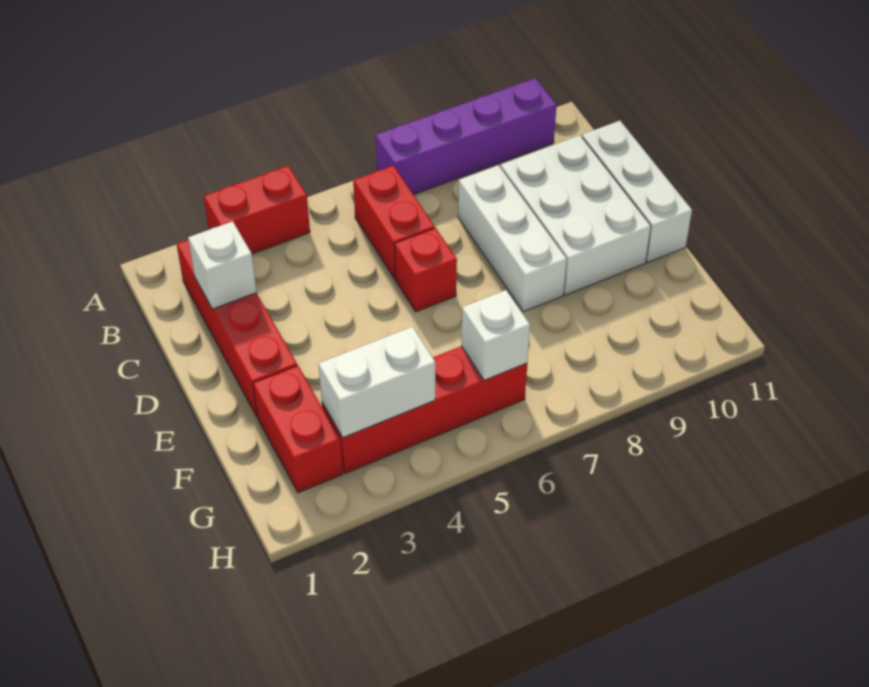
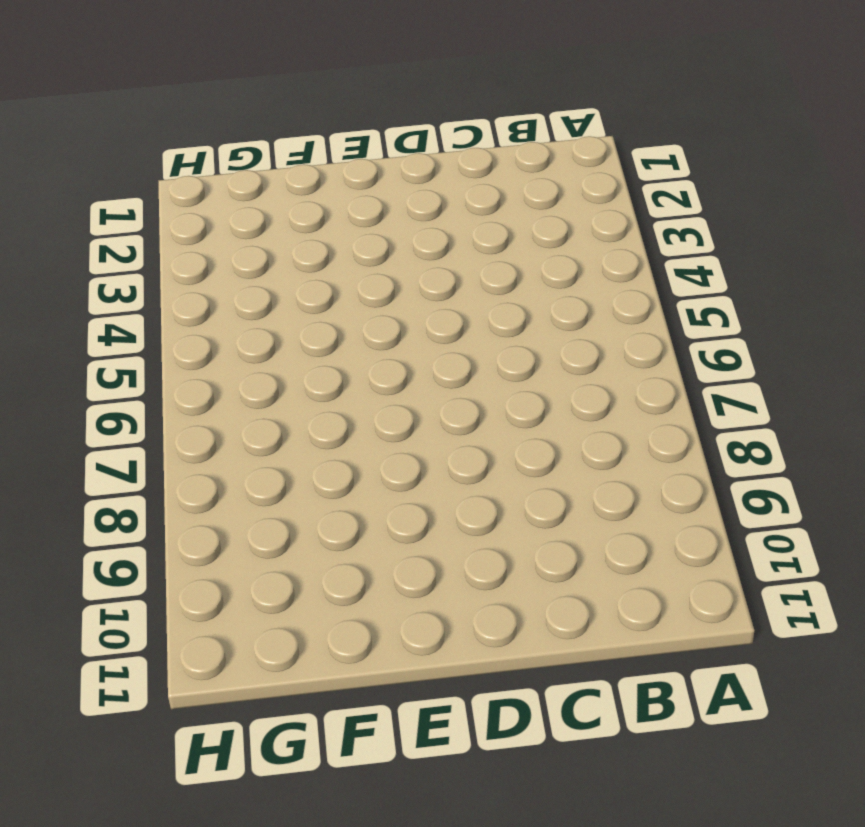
none -> red 1x2 brick [204,166,310,254]
none -> purple 1x4 brick [375,78,557,195]
none -> red 1x4 brick [177,240,297,416]

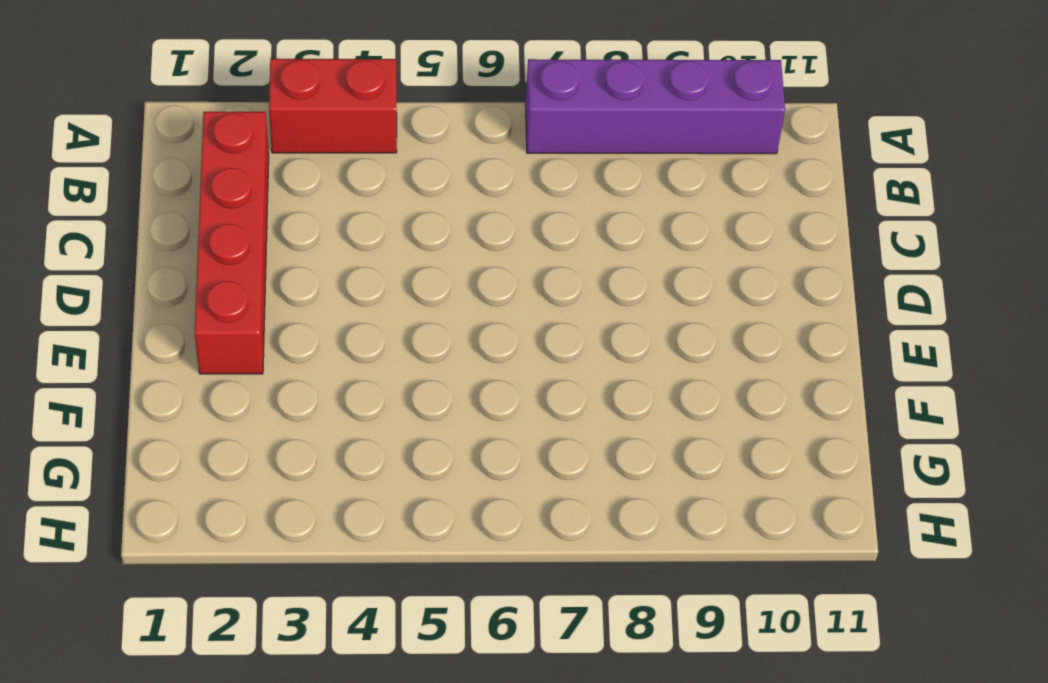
none -> red 1x2 brick [353,166,435,279]
none -> white 1x3 brick [458,165,567,312]
none -> white 2x3 brick [500,135,651,295]

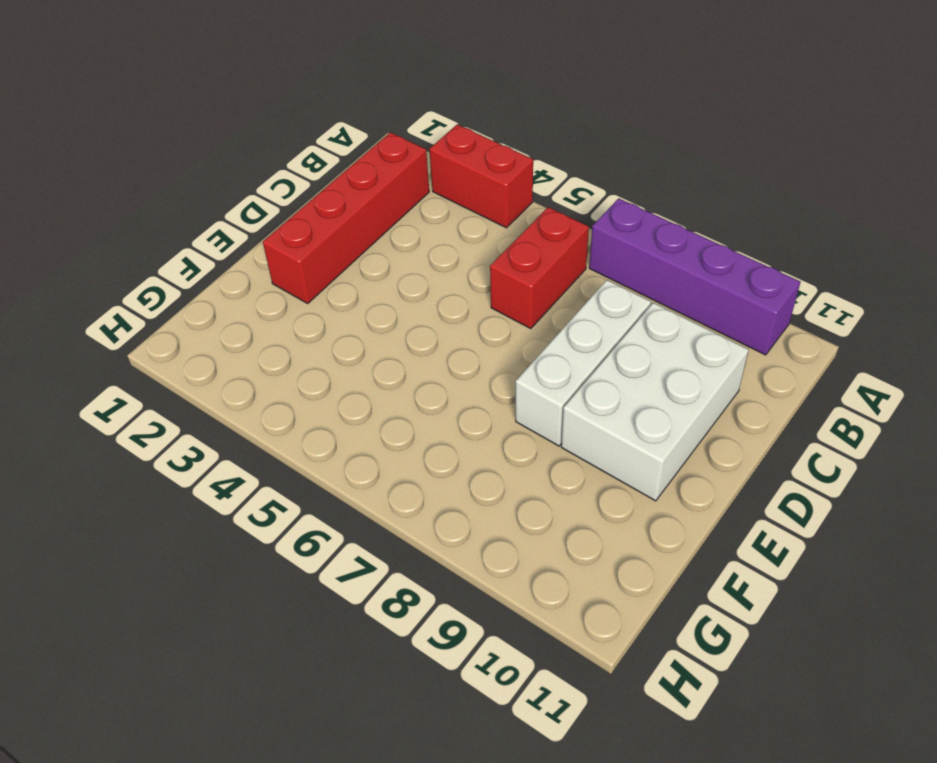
none -> white 1x3 brick [582,121,692,263]
none -> red 1x1 brick [394,228,457,312]
none -> red 1x2 brick [253,366,343,493]

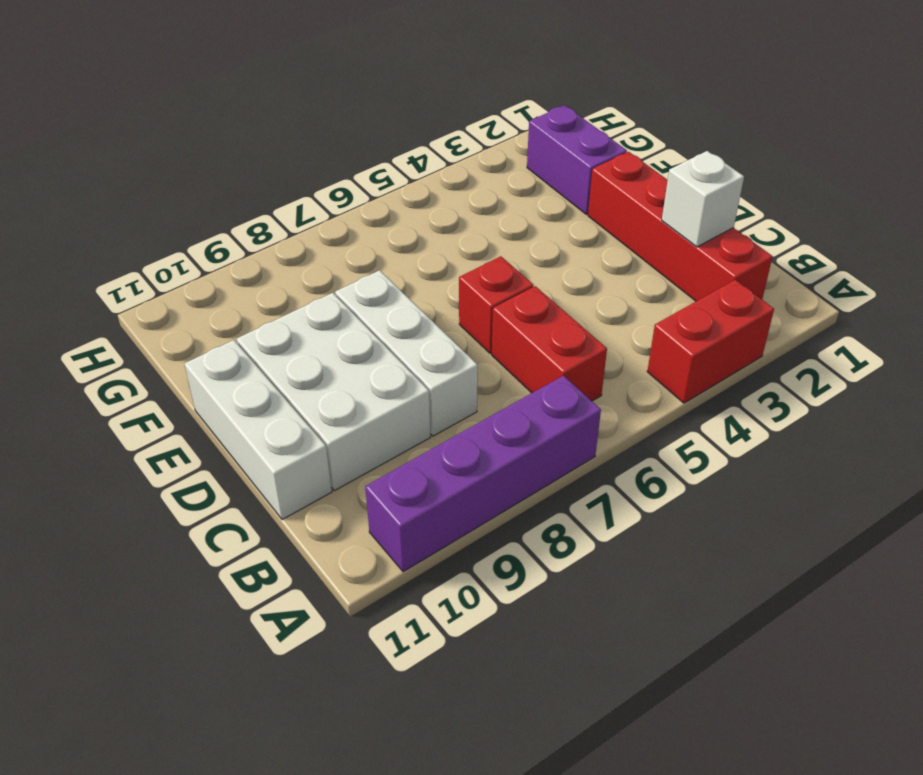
purple 1x2 brick [527,105,627,214] -> red 1x2 brick [253,366,343,493]
none -> red 1x4 brick [322,346,527,473]
none -> white 1x2 brick [318,327,435,438]
none -> white 1x1 brick [461,290,530,380]

